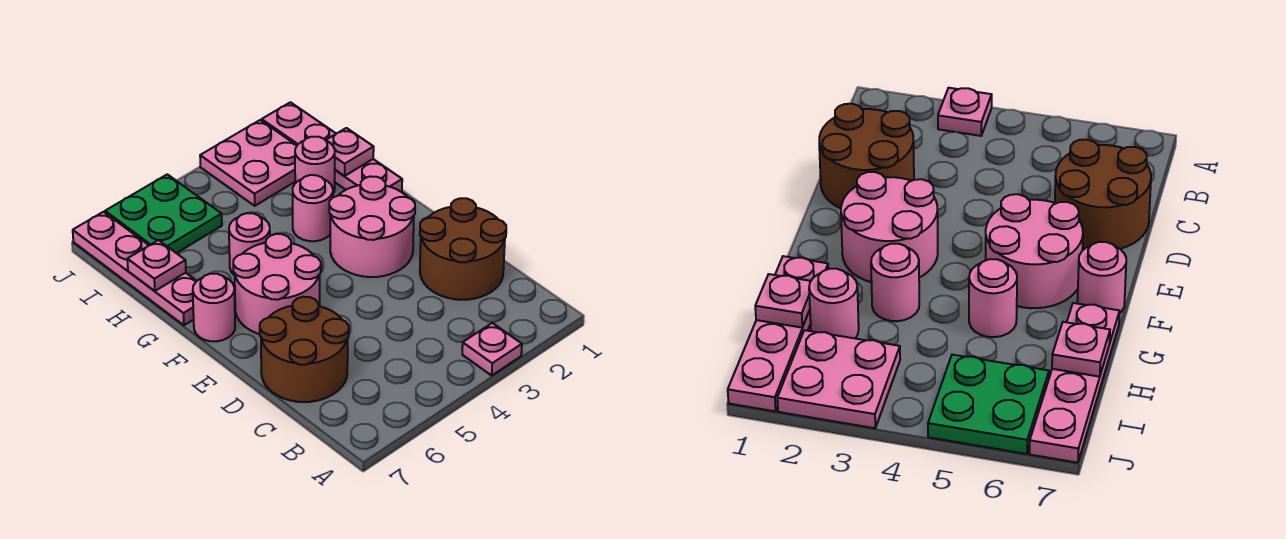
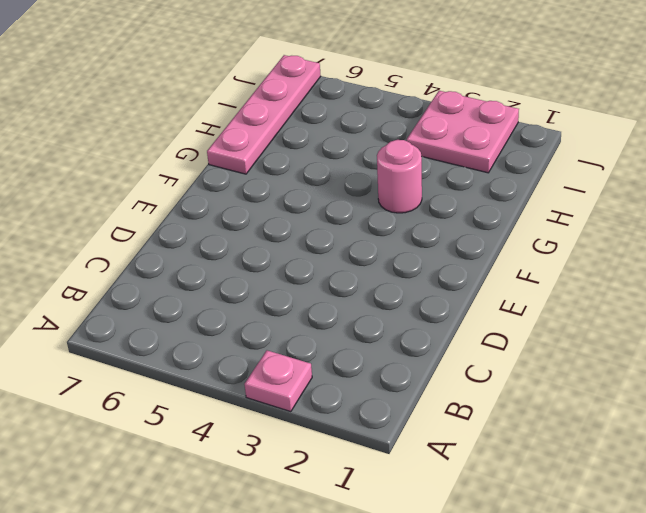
none -> brown 2x2 round brick [420,198,506,300]
none -> brown 2x2 round brick [260,297,349,402]
none -> pink 2x2 round brick [329,176,415,277]

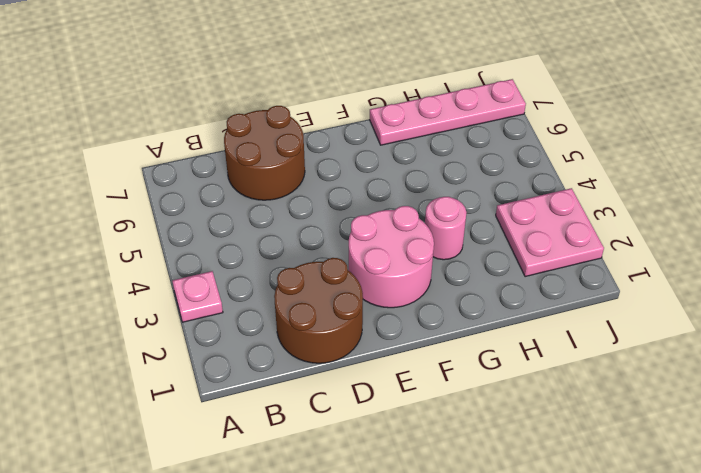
none -> pink 2x2 round brick [233,234,321,334]
none -> pink 1x1 round brick [193,274,235,341]
none -> pink 1x4 plate [262,102,402,192]

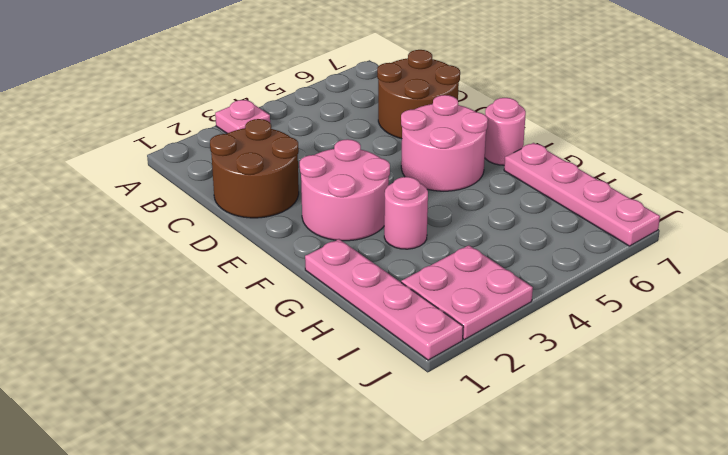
none -> pink 1x1 round brick [229,213,270,275]
none -> pink 1x1 round brick [295,137,335,193]
none -> green 2x2 plate [105,174,222,253]

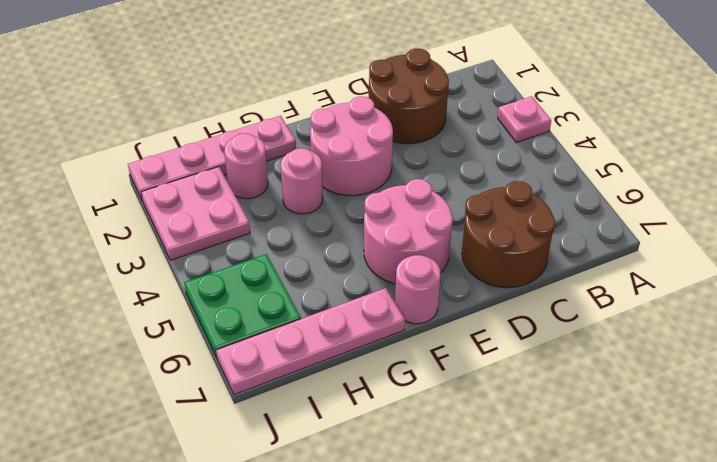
none -> pink 1x1 round brick [229,213,270,275]
none -> pink 1x1 plate [326,128,374,176]
none -> pink 1x1 plate [127,240,186,291]

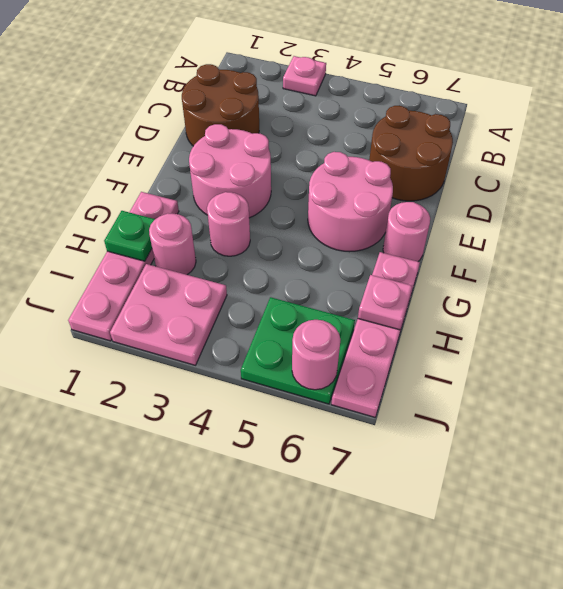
green 1x1 plate [104,211,155,261] -> pink 1x1 plate [326,128,374,176]
pink 1x1 round brick [292,320,341,390] -> pink 1x1 round brick moved to [229,213,270,275]

